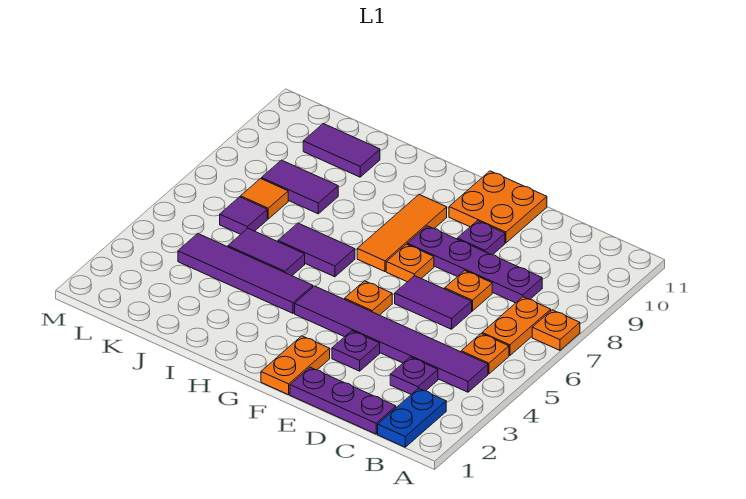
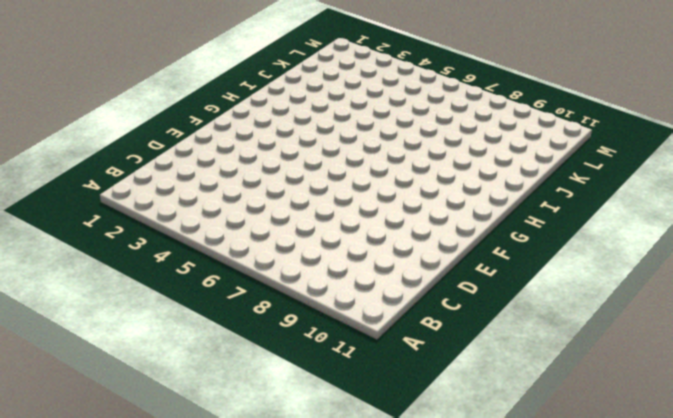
none -> orange 1x1 plate [532,310,580,350]
none -> blue 1x2 plate [378,389,446,447]
none -> purple 1x6 tile [295,286,488,392]

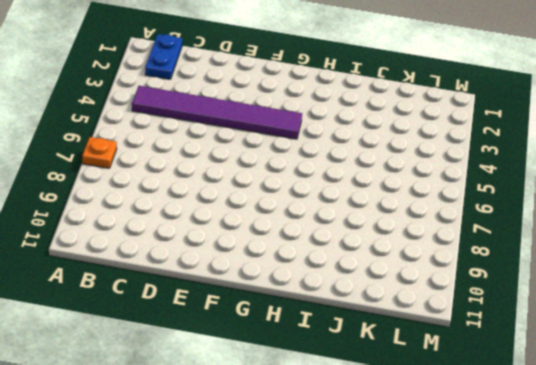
none -> orange 1x1 plate [461,333,509,374]
none -> orange 1x2 plate [482,297,551,356]
none -> purple 1x3 plate [290,367,396,434]

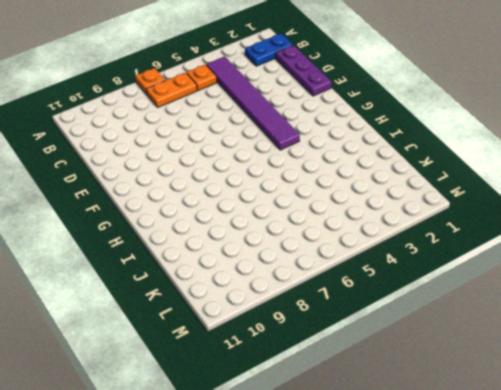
none -> purple 1x1 plate [390,357,438,394]
none -> purple 1x4 plate [407,226,542,303]
none -> purple 1x2 tile [395,276,472,329]

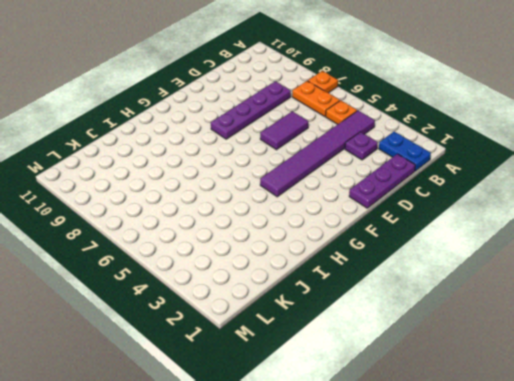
none -> orange 1x1 plate [445,271,492,311]
none -> purple 1x1 plate [332,331,380,371]
none -> purple 1x1 plate [457,221,505,255]

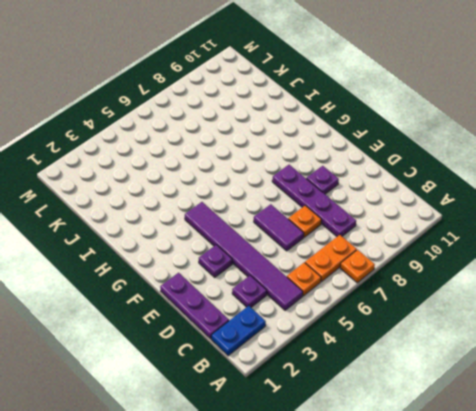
none -> orange 2x2 plate [449,171,547,243]
none -> orange 1x2 plate [261,336,330,395]
none -> orange 1x1 plate [345,281,392,315]

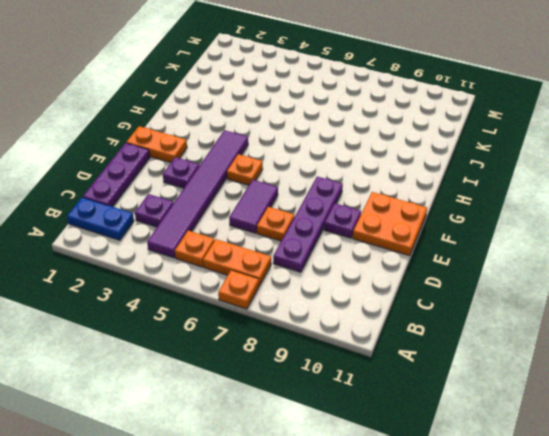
none -> orange 1x1 plate [386,244,434,282]
none -> orange 1x3 tile [357,195,447,272]
none -> purple 1x4 tile [178,234,313,313]

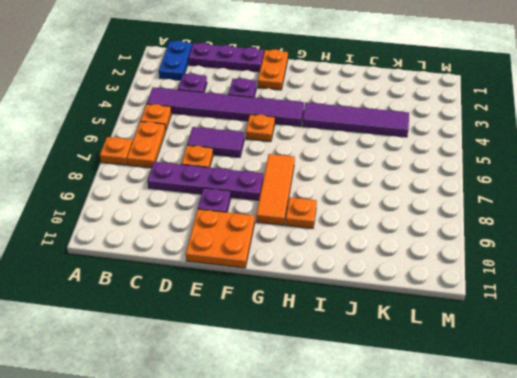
orange 1x1 plate [285,197,317,229] -> orange 1x1 plate moved to [386,244,434,282]
none -> purple 1x2 tile [278,223,355,277]
none -> purple 1x2 tile [228,228,305,276]
none -> purple 1x2 tile [261,160,338,214]

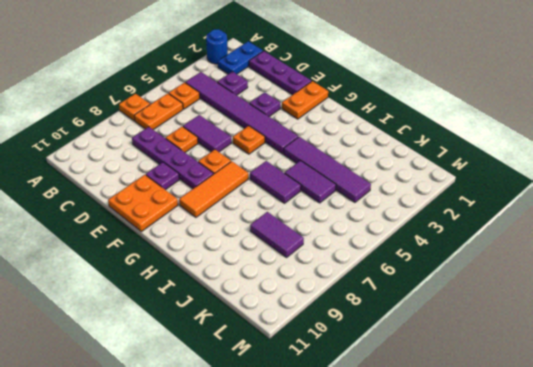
blue 1x1 round brick [206,29,228,64] -> none
none -> purple 1x2 tile [303,124,380,177]
none -> purple 1x1 tile [220,197,267,234]
none -> orange 1x1 tile [241,179,288,219]

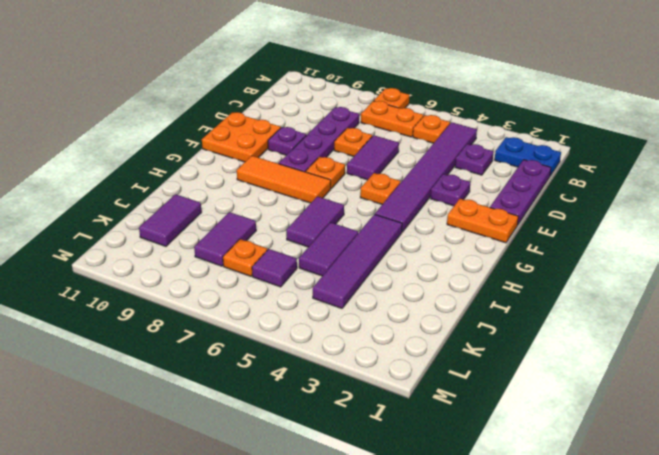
orange 1x1 plate [223,239,267,276] -> orange 1x1 tile [241,179,288,219]

